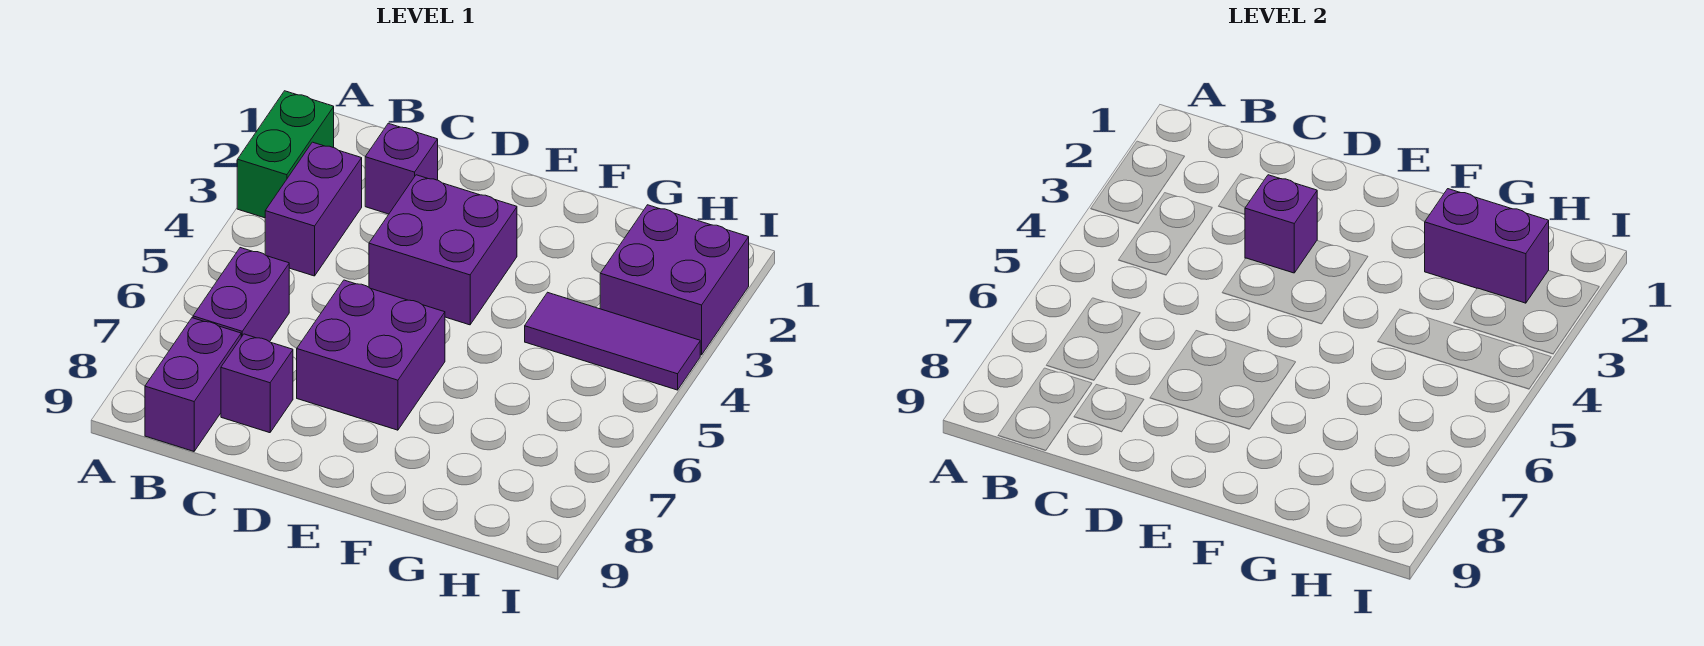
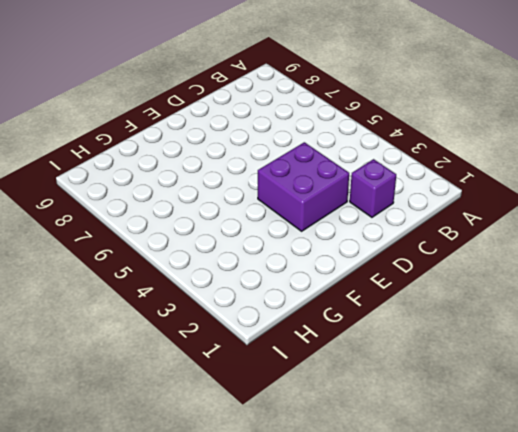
none -> green 1x2 brick [237,91,334,218]
none -> purple 1x2 brick [265,142,362,276]
none -> purple 1x2 brick [193,248,289,342]

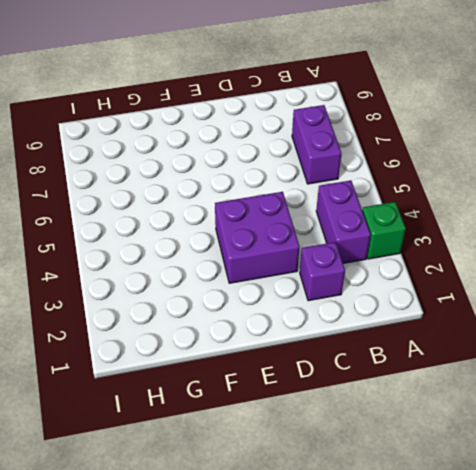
green 1x1 brick [362,202,406,259] -> green 1x2 brick [237,91,334,218]
none -> purple 1x2 brick [145,318,241,451]
none -> purple 1x1 brick [221,334,293,433]
none -> purple 2x2 brick [297,280,445,430]

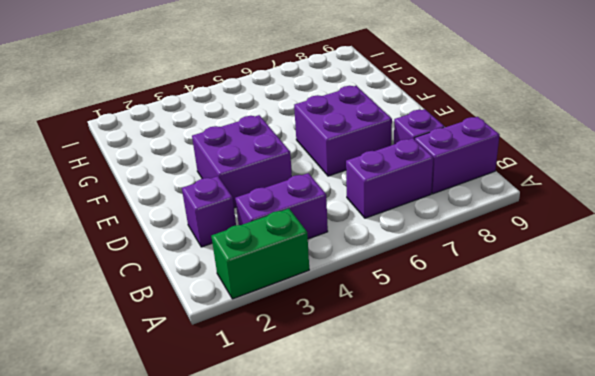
none -> purple 1x3 tile [525,292,700,390]
none -> purple 2x2 brick [600,205,749,355]
none -> purple 1x1 brick [1245,175,1317,273]

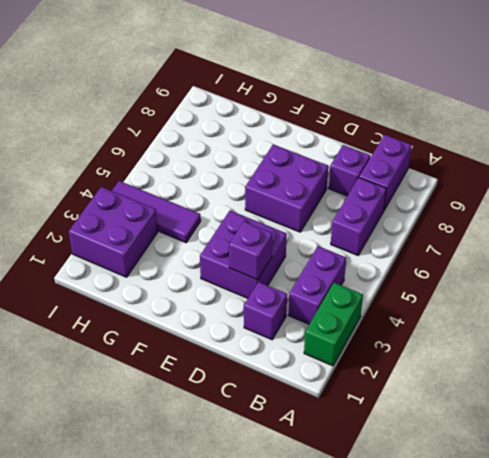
none -> purple 1x2 brick [1425,189,1549,303]

